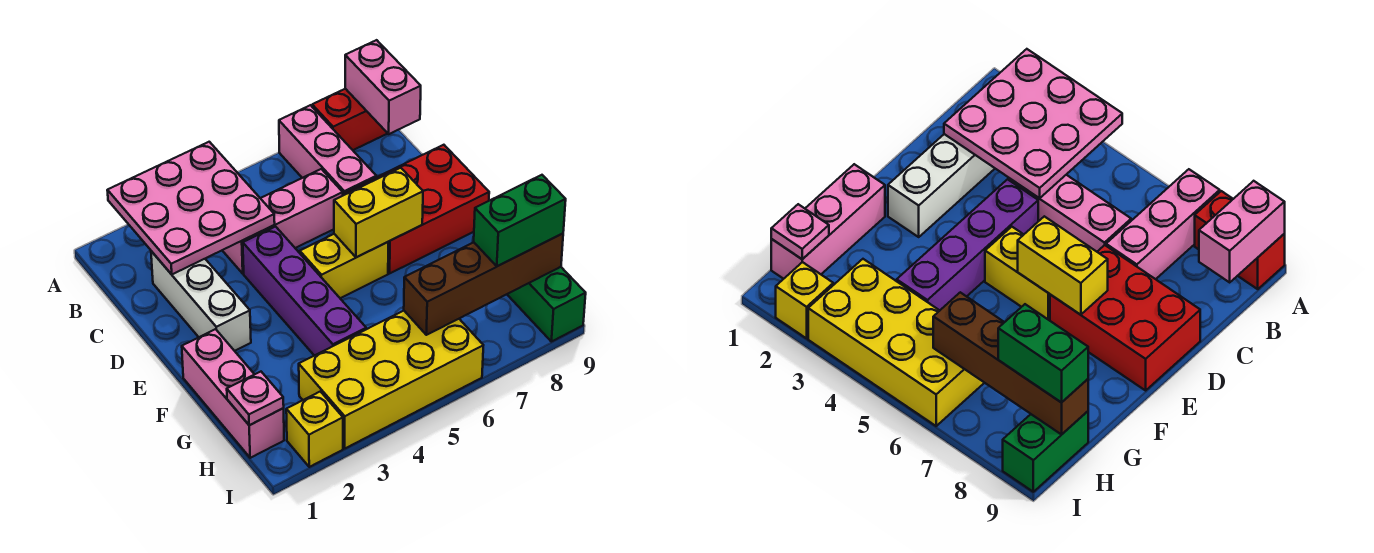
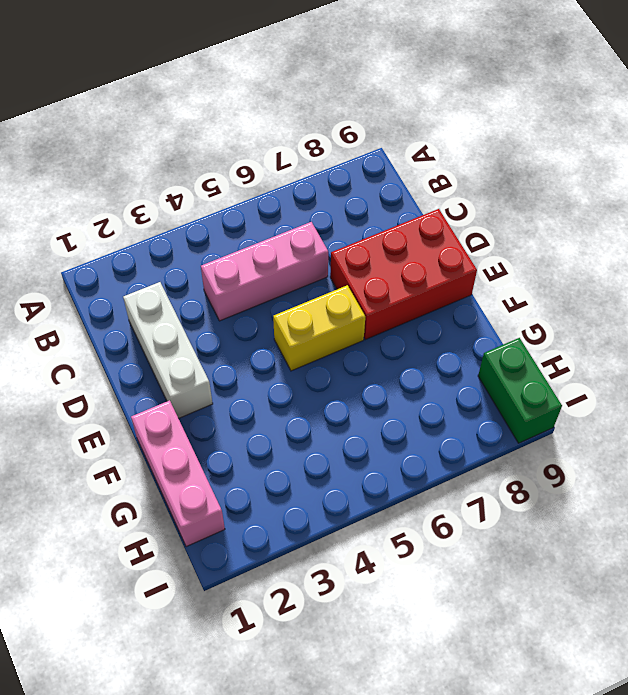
none -> pink 1x3 brick [279,105,376,195]
none -> red 1x2 brick [312,89,388,150]
none -> purple 1x4 brick [243,227,366,356]

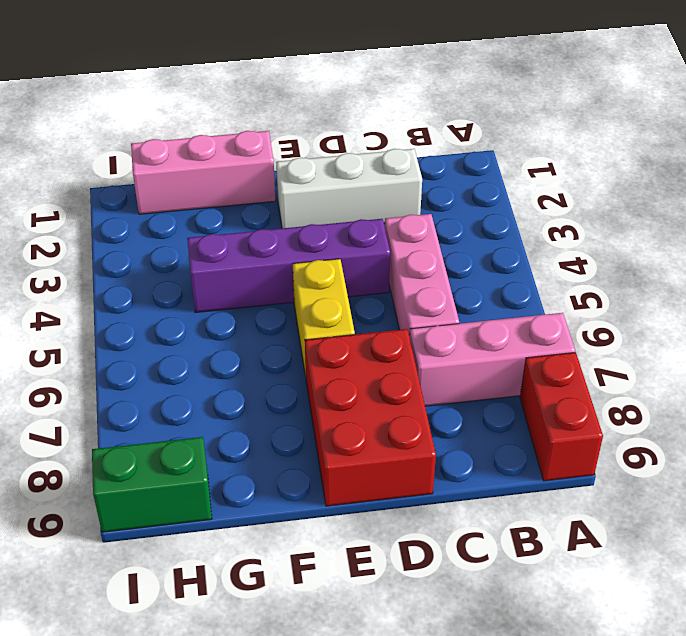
none -> yellow 2x4 brick [299,311,483,448]
none -> yellow 1x1 brick [286,391,343,467]
none -> pink 3x3 plate [107,142,275,274]

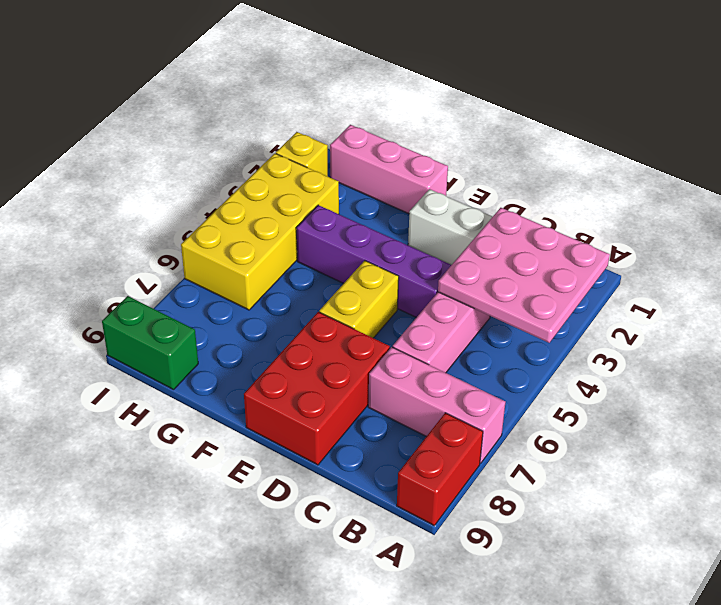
none -> pink 1x2 brick [345,40,421,134]
none -> yellow 1x2 brick [334,168,423,257]
none -> pink 1x1 plate [227,372,284,425]

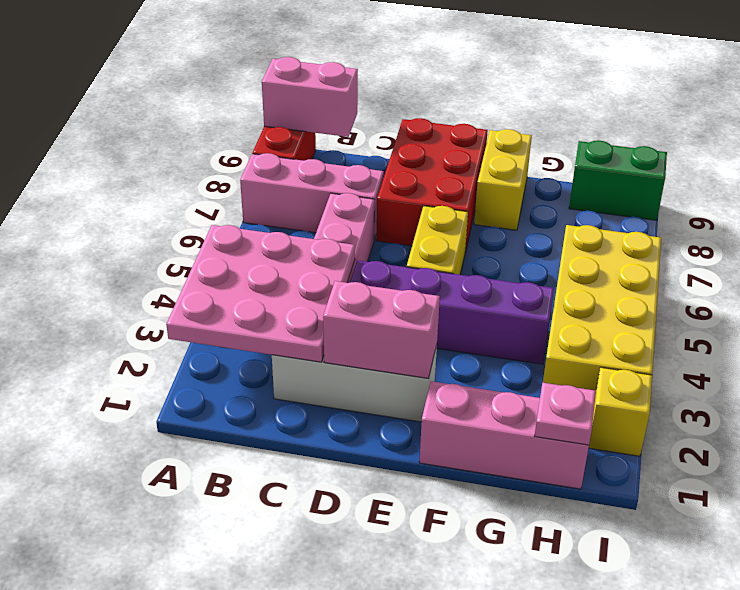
pink 1x2 brick [323,281,440,379] -> none
yellow 1x2 brick [474,129,532,230] -> yellow 1x2 brick moved to [334,168,423,257]
none -> brown 1x4 brick [404,234,563,335]
none -> green 1x2 brick [474,175,566,266]

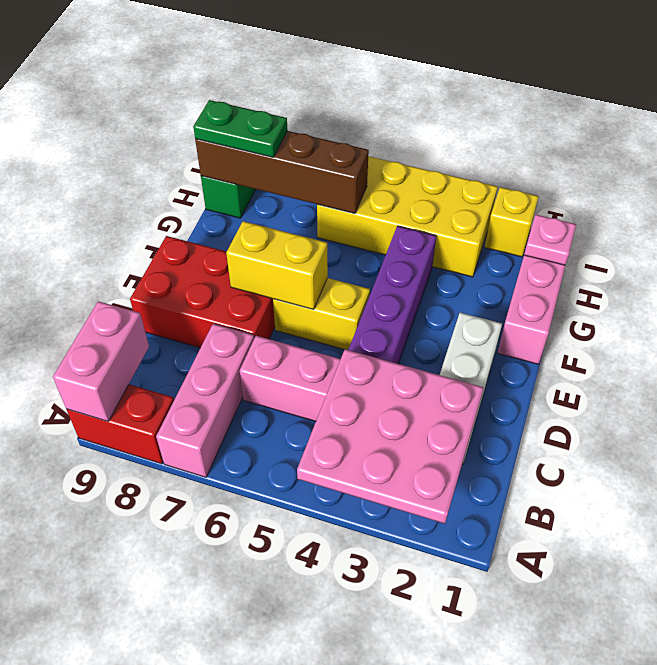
green 1x2 plate [193,100,288,157] -> green 1x2 brick [474,175,566,266]

